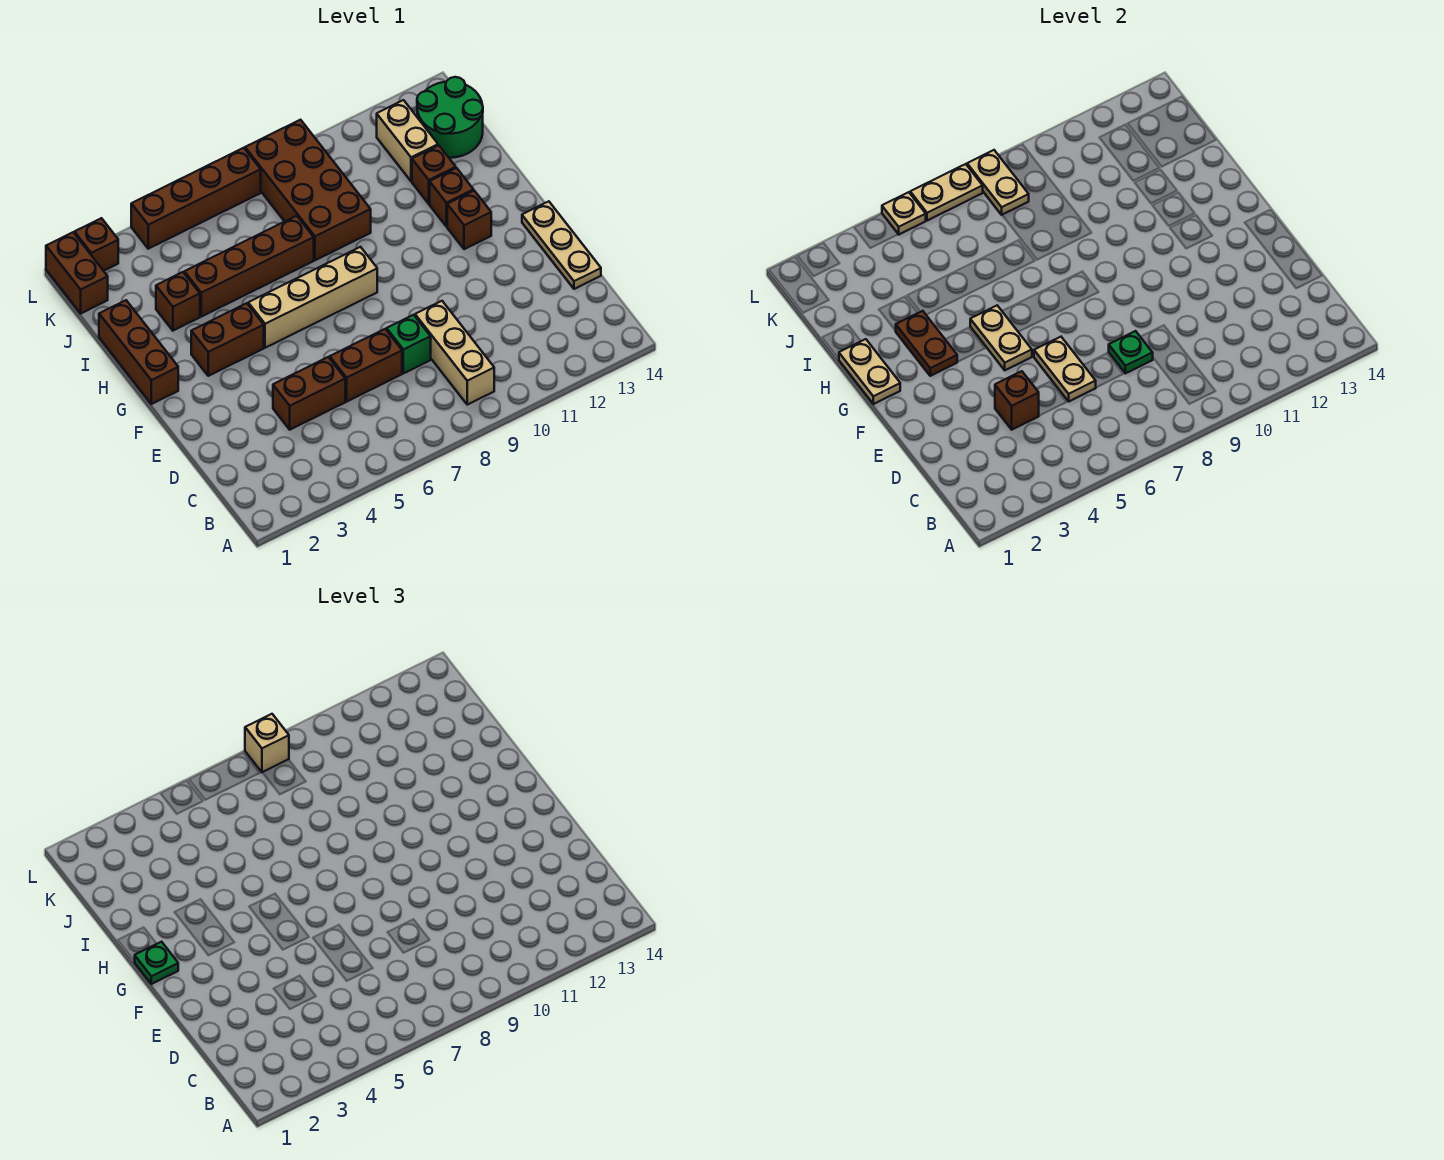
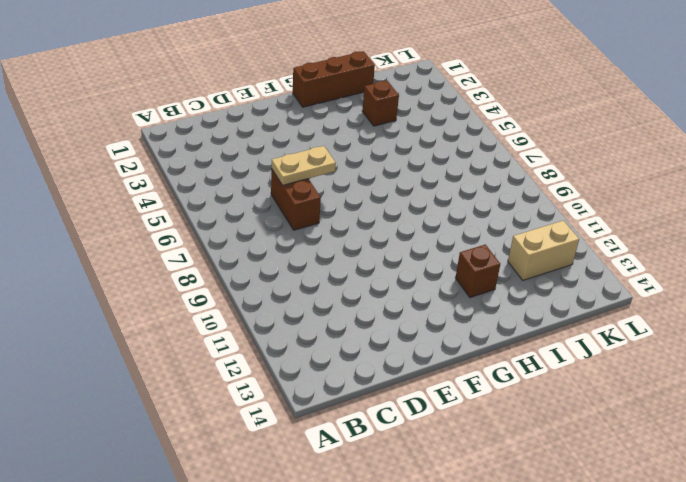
none -> tan 1x3 brick [415,301,494,405]
none -> brown 1x2 brick [273,357,345,430]
none -> green 1x1 brick [387,315,431,373]
none -> tan 1x3 plate [522,201,601,289]

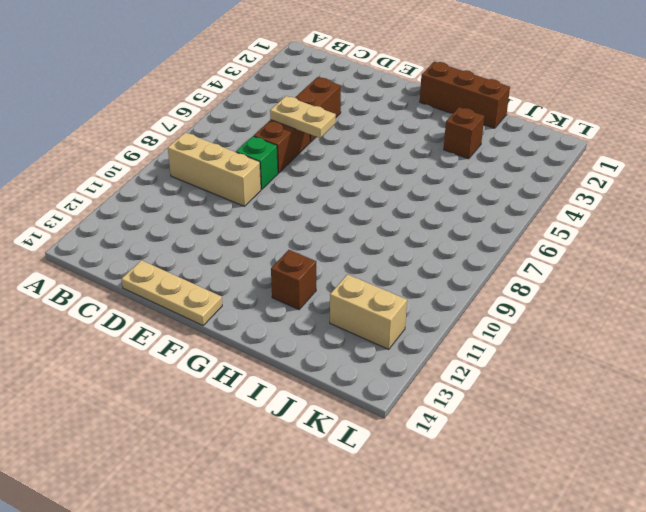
none -> brown 1x2 brick [191,303,264,376]
none -> tan 1x4 brick [248,247,377,348]
none -> brown 1x1 brick [447,191,491,249]
none -> brown 1x4 brick [184,216,314,317]

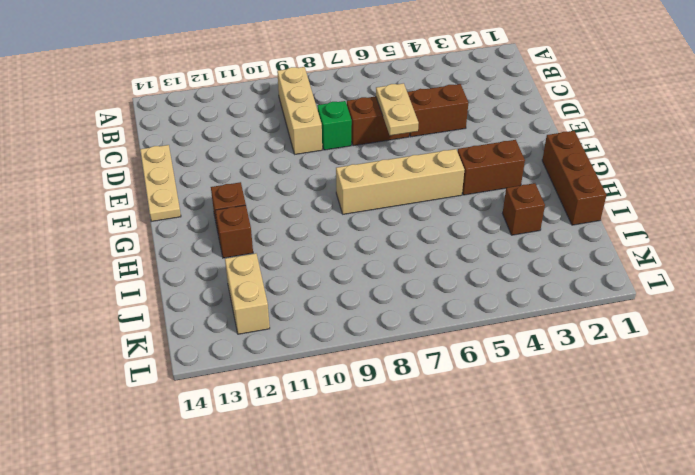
none -> brown 1x4 brick [184,216,314,317]
none -> brown 2x4 brick [245,120,371,260]
none -> brown 1x1 brick [412,145,456,204]
none -> green 2x2 round brick [417,77,483,158]

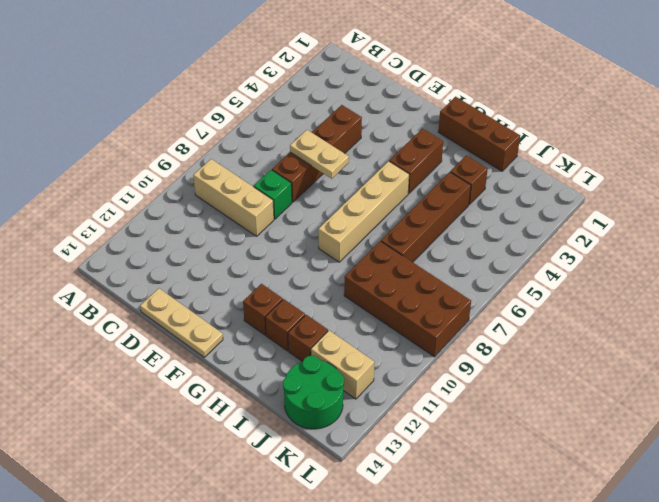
none -> brown 1x2 brick [46,232,108,313]
none -> brown 1x1 brick [75,218,118,271]
none -> brown 1x4 brick [131,148,261,249]
none -> brown 1x1 brick [995,371,1039,430]

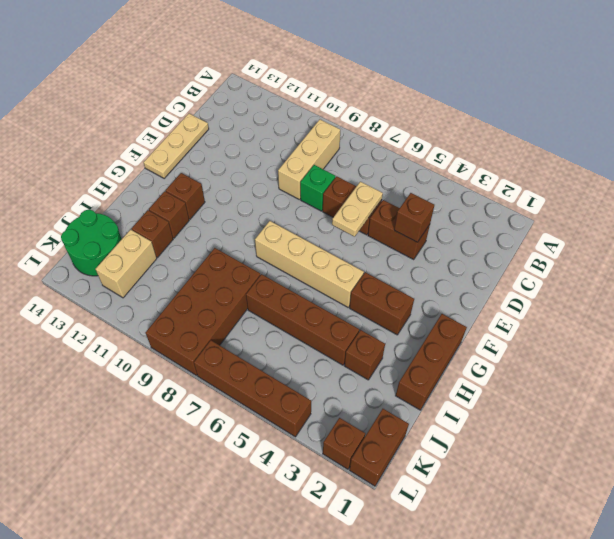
none -> green 1x1 plate [1109,331,1153,373]
none -> tan 1x2 plate [970,306,1032,370]
none -> tan 1x2 plate [839,339,900,404]
none -> brown 1x2 plate [896,311,957,376]

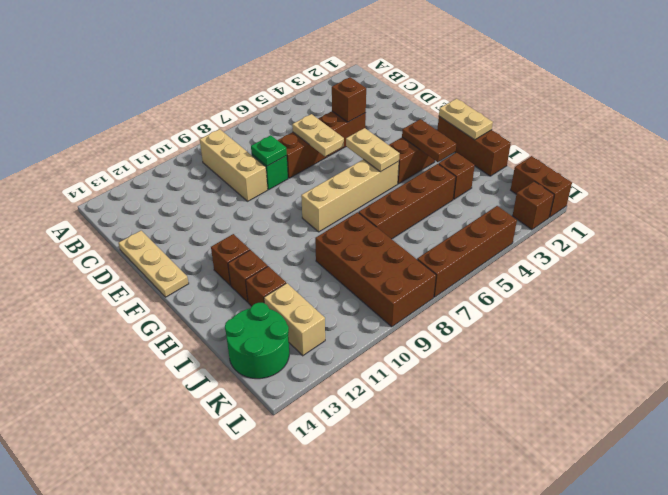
none -> tan 1x2 plate [967,150,1029,215]
none -> tan 1x1 plate [882,192,926,234]
none -> tan 1x2 plate [910,164,983,221]
none -> green 1x1 plate [135,942,178,984]

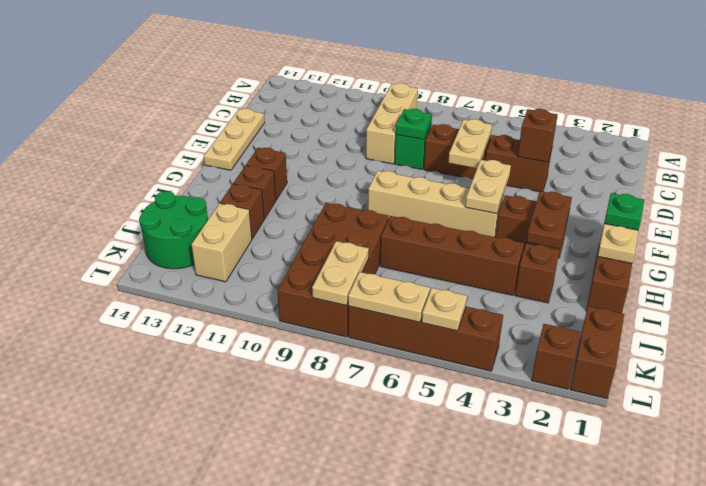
none -> tan 1x1 brick [245,714,289,772]

